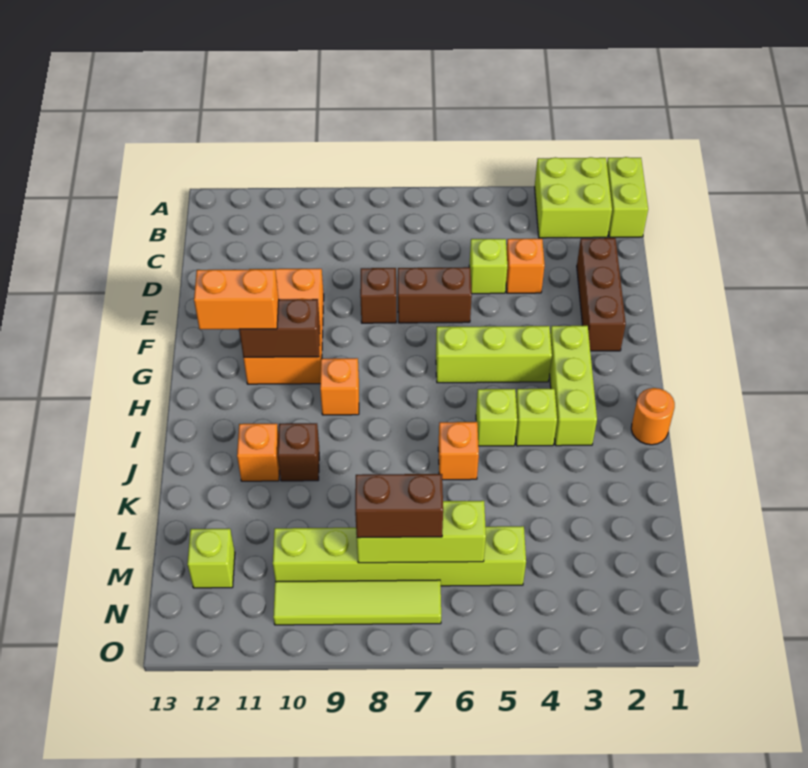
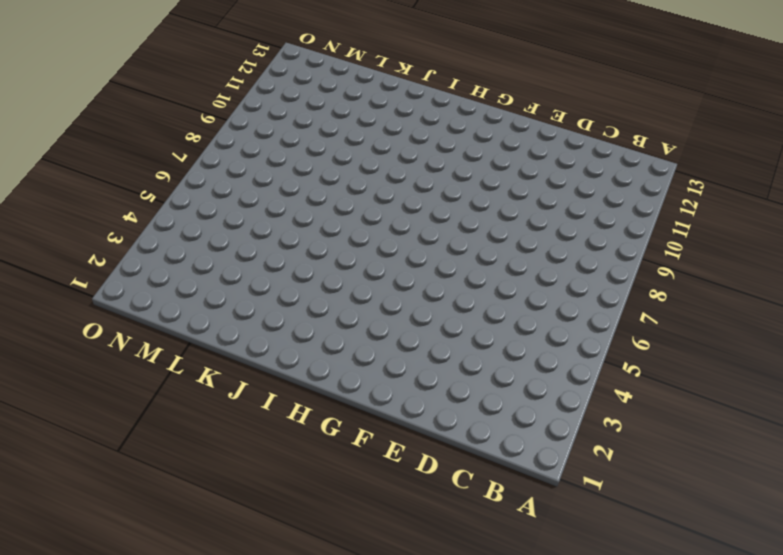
none -> lime 1x2 brick [607,157,648,237]
none -> lime 2x2 brick [535,157,612,238]
none -> brown 1x3 brick [577,238,626,351]

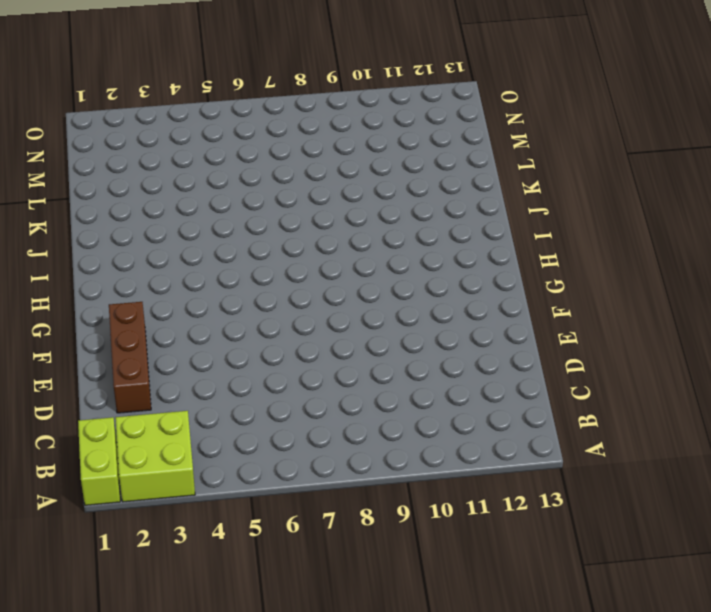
none -> orange 1x1 brick [506,239,545,293]
none -> lime 1x1 brick [469,239,507,294]
none -> brown 1x2 brick [398,267,472,323]

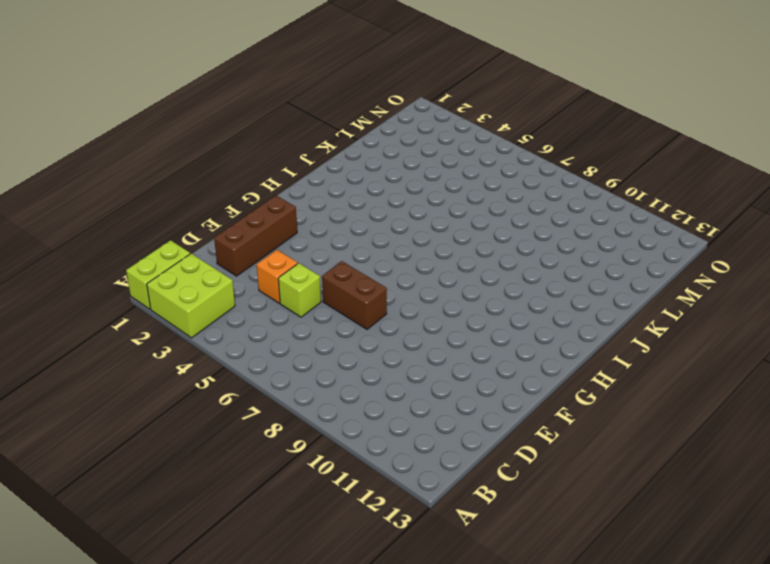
none -> brown 1x1 brick [360,268,396,323]
none -> orange 2x3 brick [244,269,324,384]
none -> lime 1x3 brick [549,326,597,446]

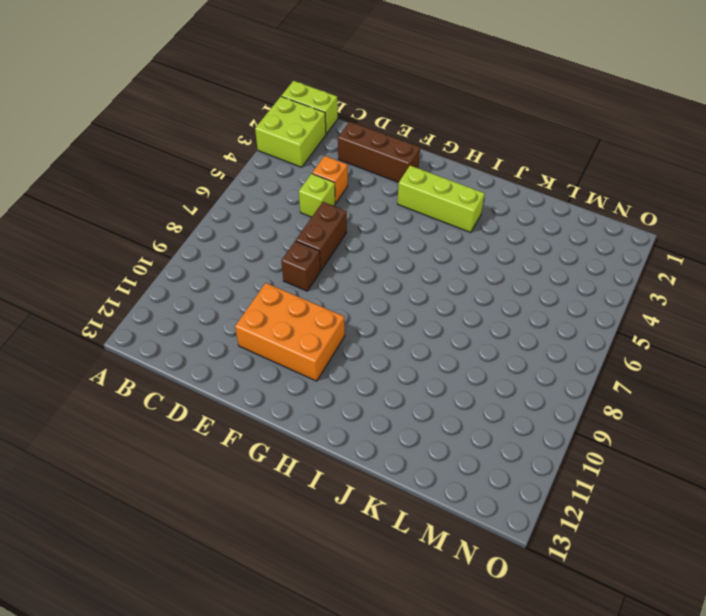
none -> lime 1x3 brick [436,326,552,383]
none -> orange 1x1 brick [320,358,359,415]
none -> orange 1x1 round brick [631,388,675,445]

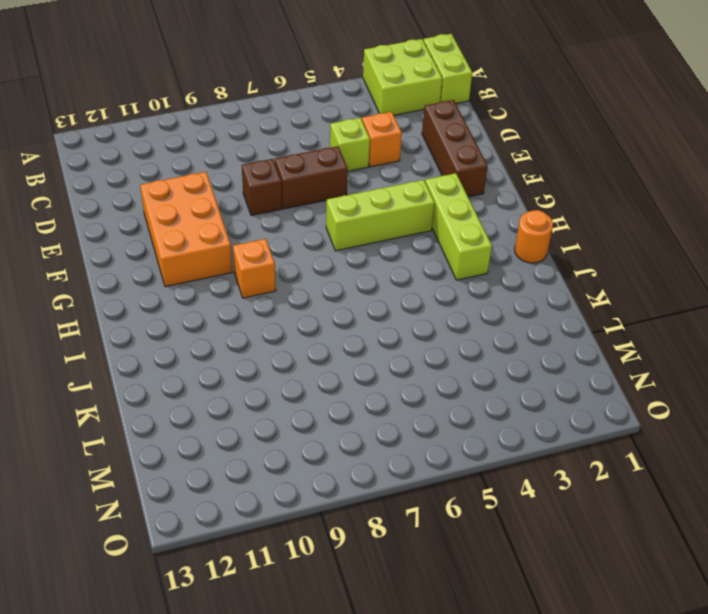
none -> lime 1x1 brick [516,389,557,446]
none -> lime 1x1 brick [476,389,517,446]
none -> orange 1x1 brick [438,422,479,480]

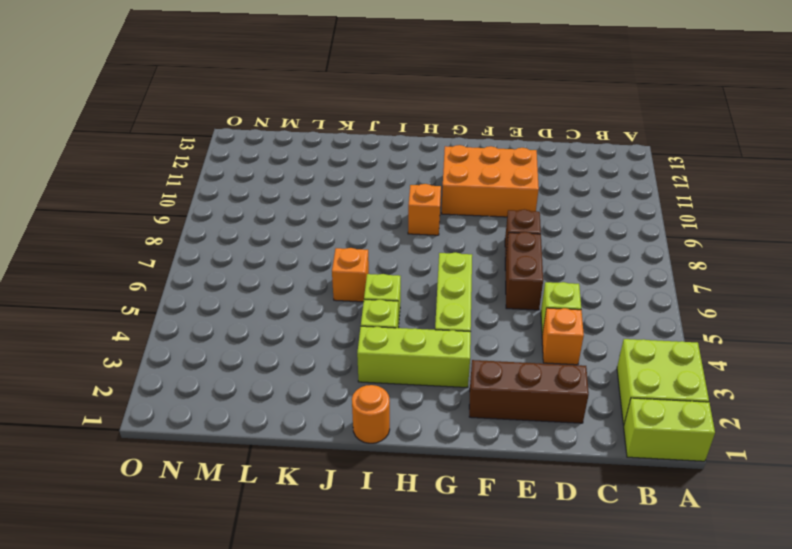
none -> brown 1x1 brick [278,423,319,481]
none -> orange 1x1 brick [237,424,280,481]
none -> lime 1x6 brick [273,526,526,586]

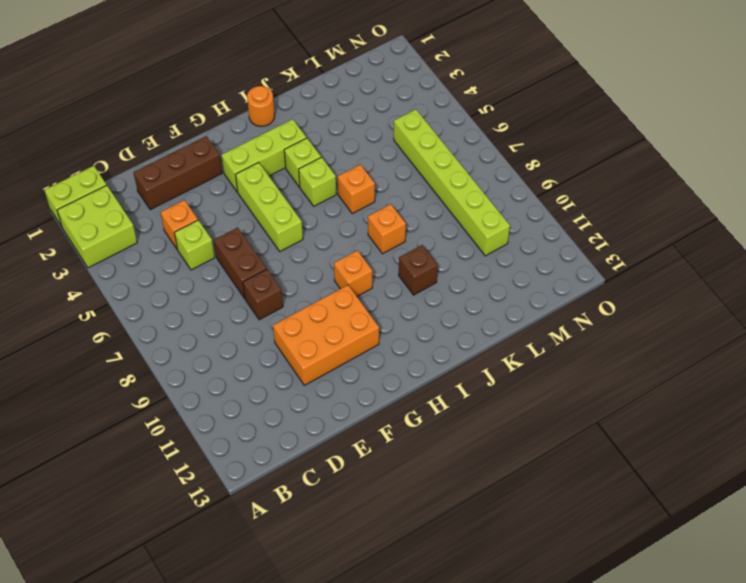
orange 1x1 brick [368,204,406,254] -> orange 1x1 brick moved to [237,424,280,481]
none -> lime 1x1 brick [188,529,235,588]
none -> lime 1x4 tile [273,580,441,625]
none -> brown 1x2 brick [239,299,320,357]

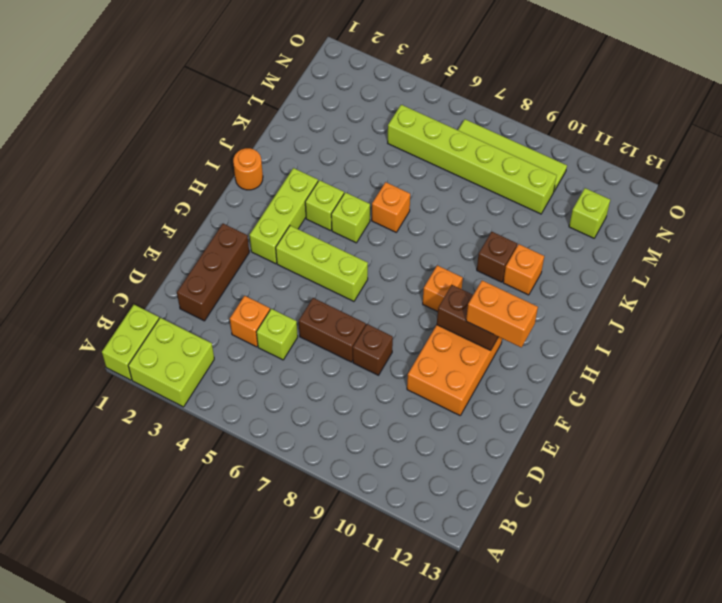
none -> lime 1x3 brick [357,501,486,563]
none -> brown 1x2 brick [355,474,443,538]

